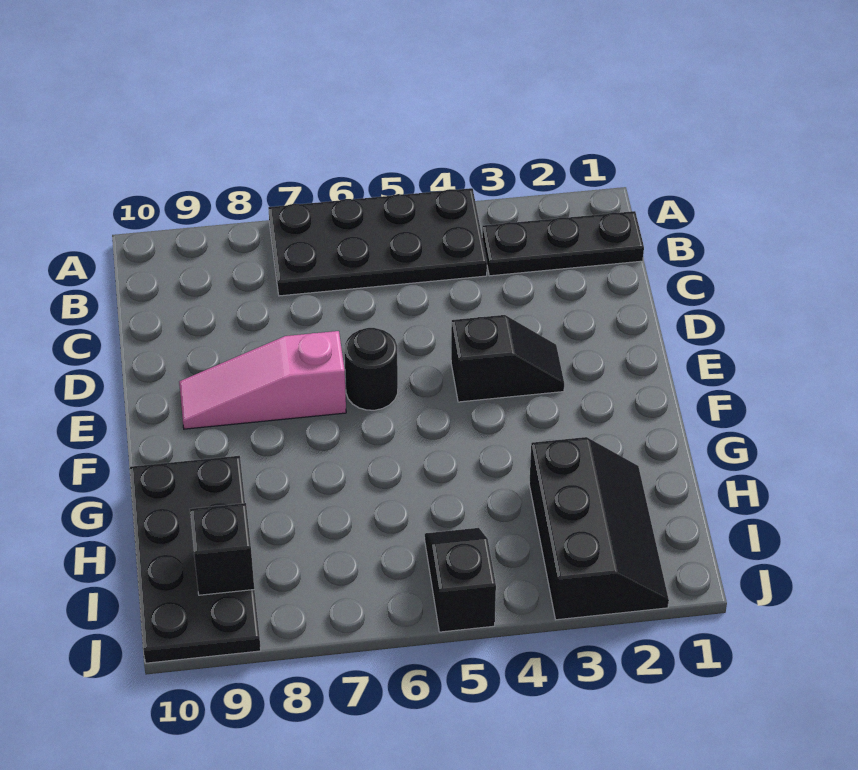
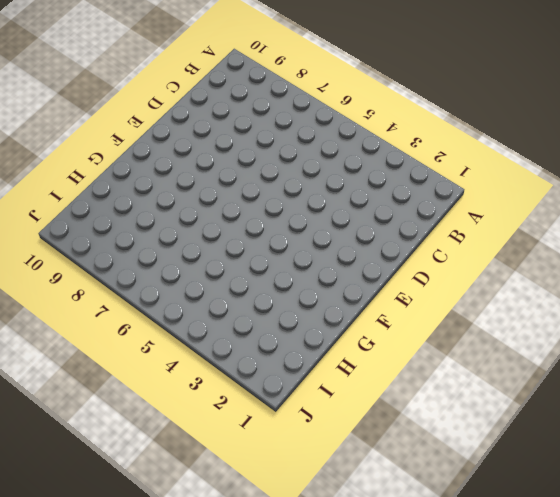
none -> black 2x4 plate [268,188,487,296]
none -> black 1x3 plate [482,211,644,276]

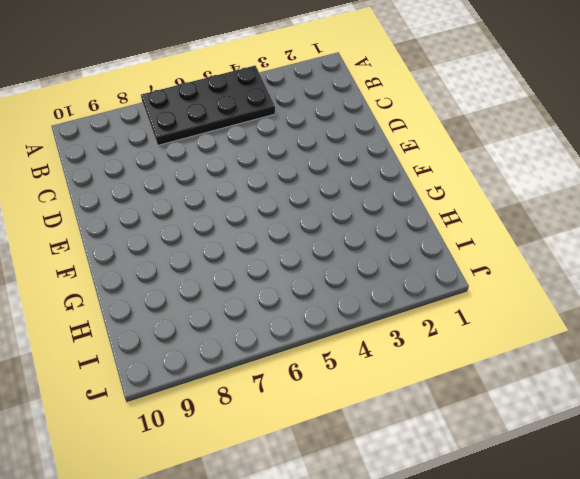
none -> black 1x3 plate [482,211,644,276]
none -> black 1x2 slope [451,315,564,402]

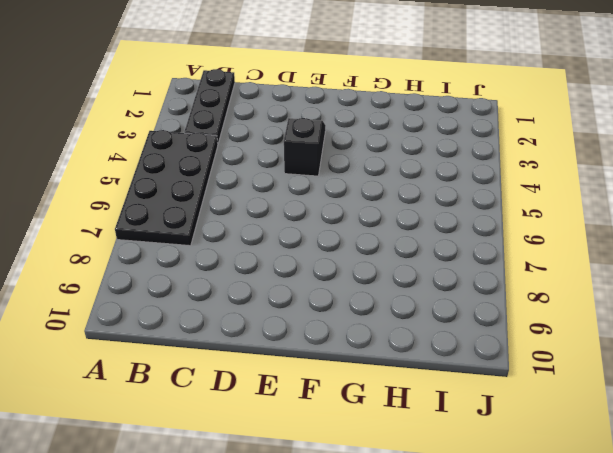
none -> black 1x1 round brick [345,328,398,410]
none -> pink 1x3 slope [179,331,346,429]

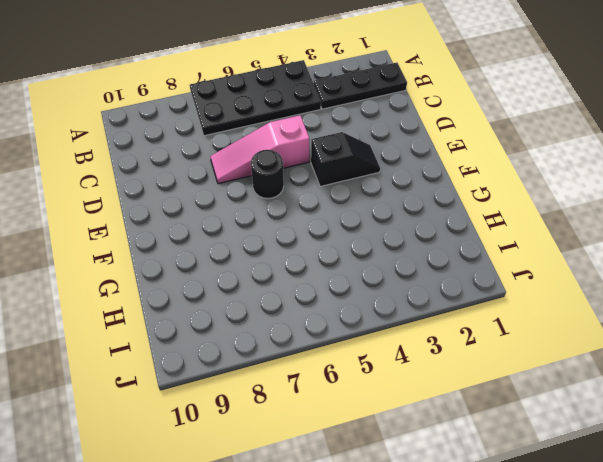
pink 1x3 slope [210,115,309,184] -> pink 1x3 slope moved to [179,331,346,429]
none -> black 2x4 plate [130,456,261,663]
none -> black 2x3 slope [529,437,669,620]

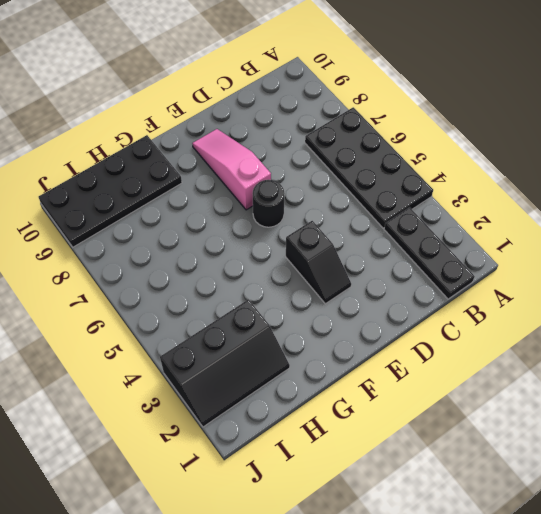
none -> black 1x2 slope [425,528,496,632]
none -> black 1x1 brick [190,503,254,595]

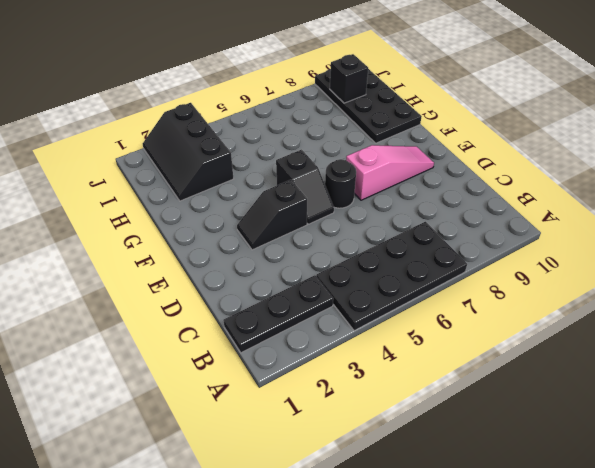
black 1x2 slope [276,150,334,224] -> black 1x2 slope moved to [425,528,496,632]

